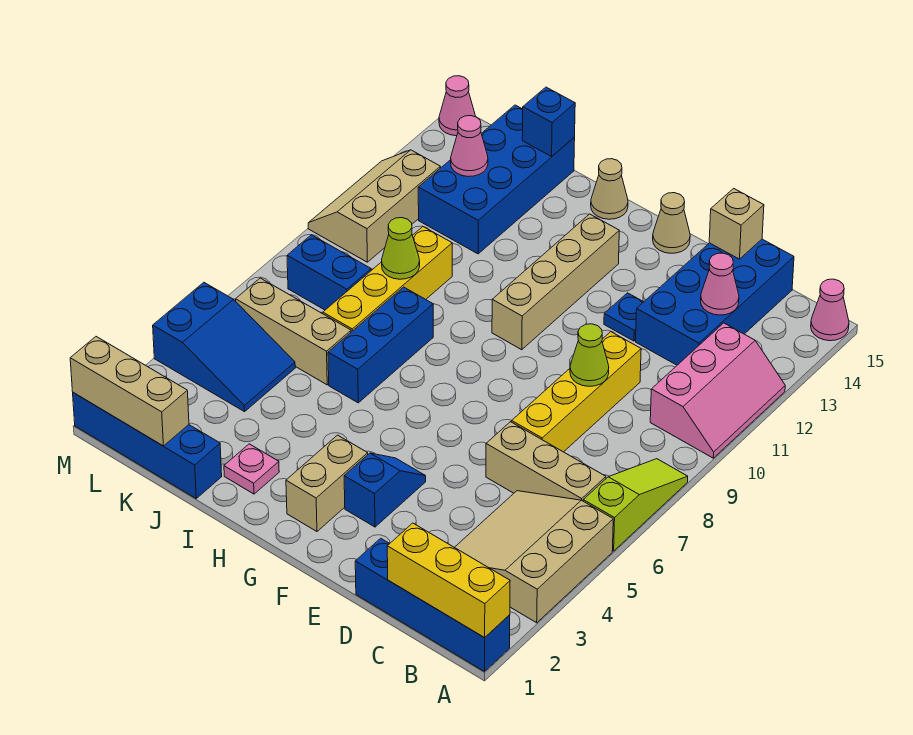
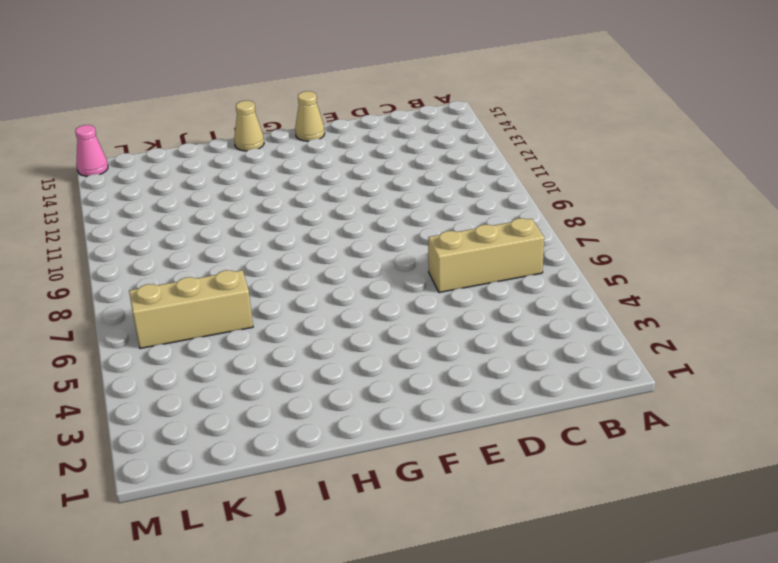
none -> blue 1x4 brick [355,538,510,671]
none -> tan 3x3 slope [455,491,613,623]
none -> lime 1x3 slope [583,459,688,551]
none -> pink 2x3 slope [650,323,785,458]

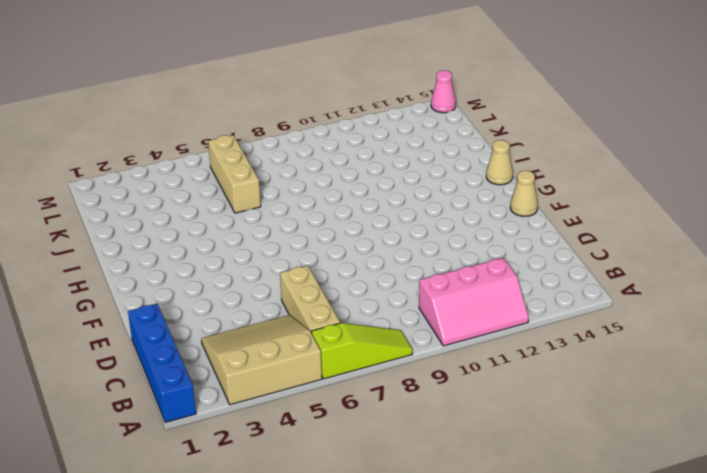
none -> pink 1x1 cone [811,279,849,341]
none -> blue 2x4 brick [636,239,794,365]
none -> yellow 1x4 brick [512,332,641,452]
none -> blue 1x1 plate [604,293,643,341]

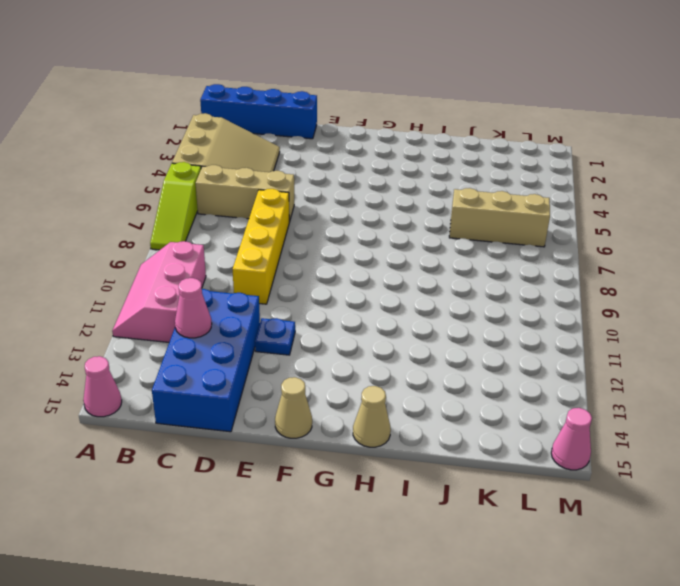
none -> blue 1x2 slope [344,453,426,527]
none -> tan 1x2 brick [286,435,368,531]
none -> tan 1x4 brick [492,214,619,350]
none -> pink 1x1 plate [224,444,279,494]

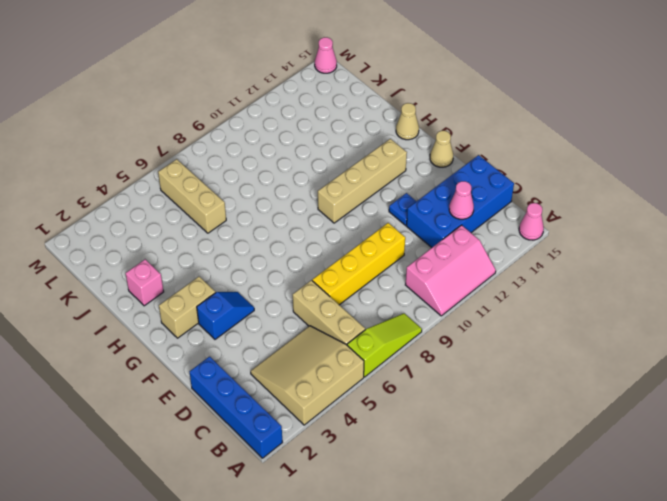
pink 1x1 brick [126,259,164,306] -> pink 1x1 plate [224,444,279,494]
none -> blue 1x3 brick [328,287,433,403]
none -> blue 1x4 brick [73,393,222,498]
none -> yellow 1x4 brick [323,227,452,332]
none -> blue 2x4 brick [418,105,575,254]

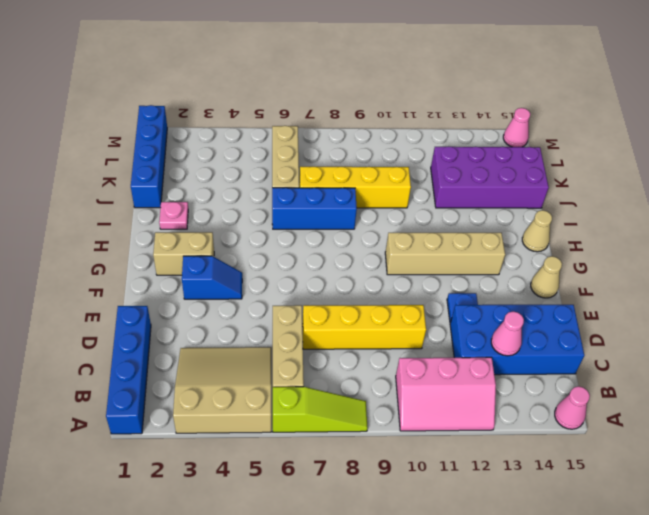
purple 2x4 brick [431,147,549,208] -> blue 2x4 brick [418,105,575,254]
none -> blue 2x3 slope [153,282,295,412]
none -> blue 1x2 brick [287,235,371,310]
none -> tan 2x3 slope [308,150,440,262]
none -> yellow 1x3 brick [387,523,510,638]

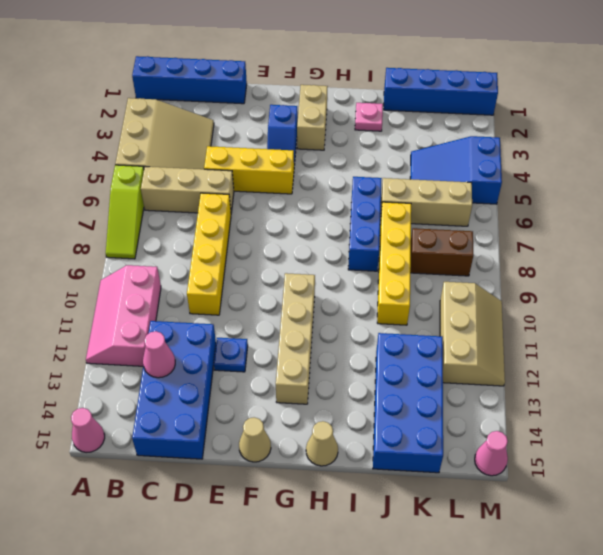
yellow 1x3 brick [204,146,294,194] -> yellow 1x3 brick moved to [387,523,510,638]
brown 1x2 brick [410,228,474,276] -> blue 1x2 brick [287,235,371,310]
none -> lime 1x1 cone [570,324,609,386]
none -> tan 1x1 brick [709,188,764,259]
none -> lime 1x1 cone [382,218,420,279]
none -> blue 1x1 brick [522,87,575,156]

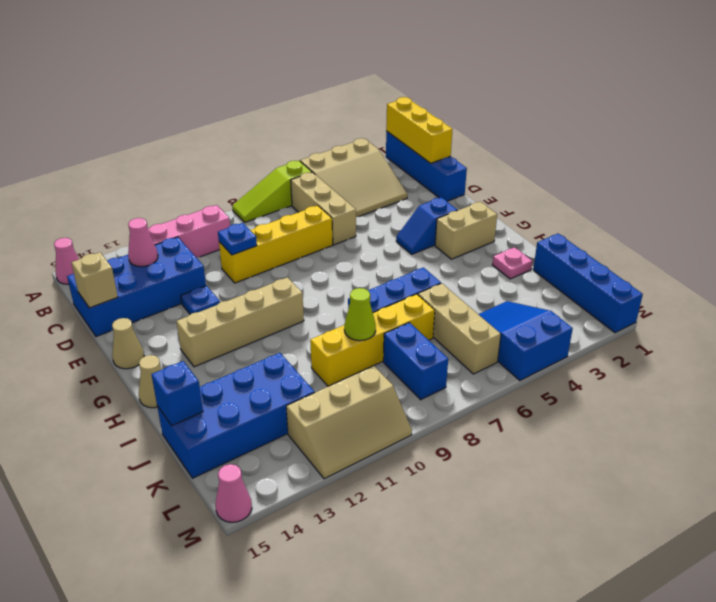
blue 1x1 plate [218,223,257,255] -> none
none -> lime 1x1 cone [570,324,609,386]
none -> tan 1x3 brick [70,337,189,446]
none -> pink 1x1 cone [451,116,488,177]

